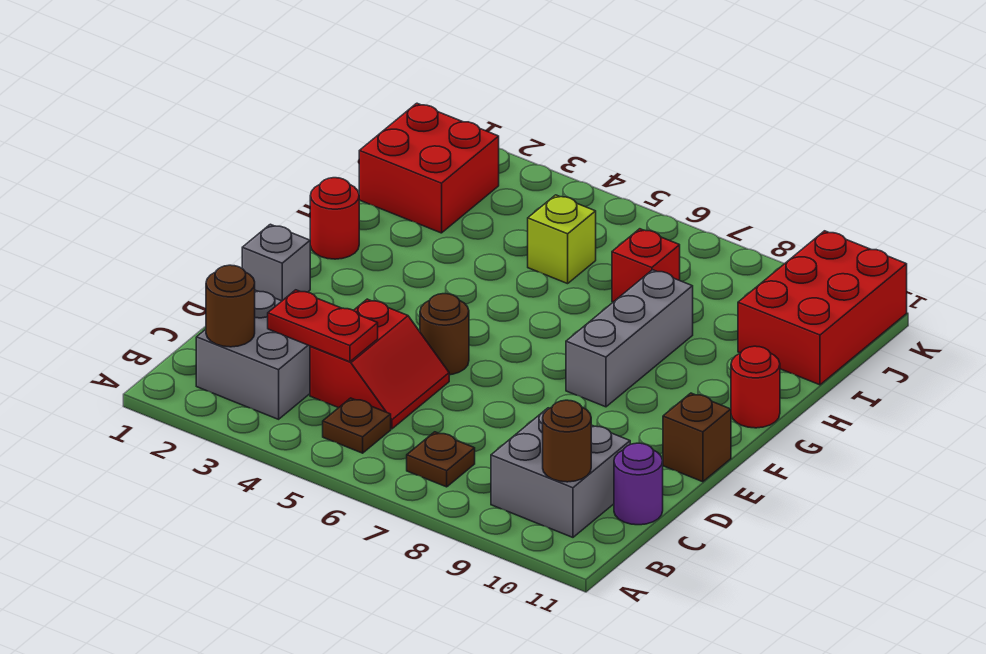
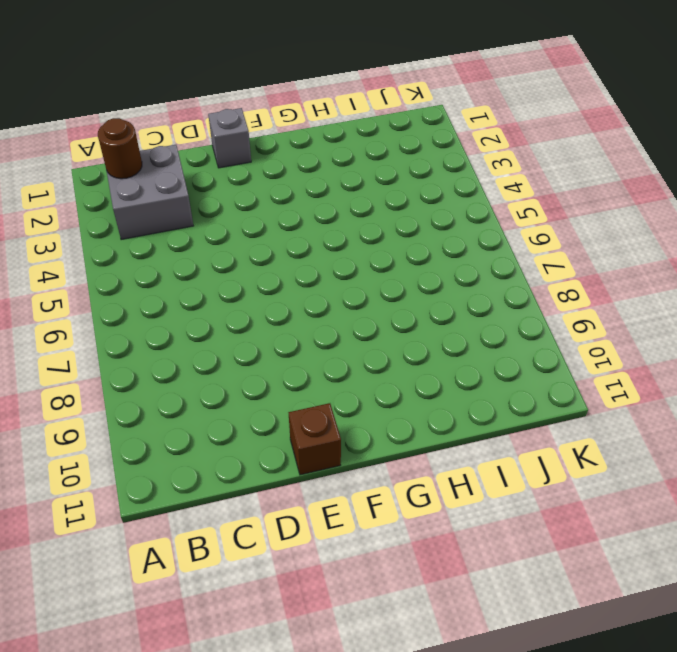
none -> brown 1x1 plate [323,398,391,453]
none -> brown 1x1 plate [407,432,475,487]
none -> grey 2x2 brick [491,408,630,537]

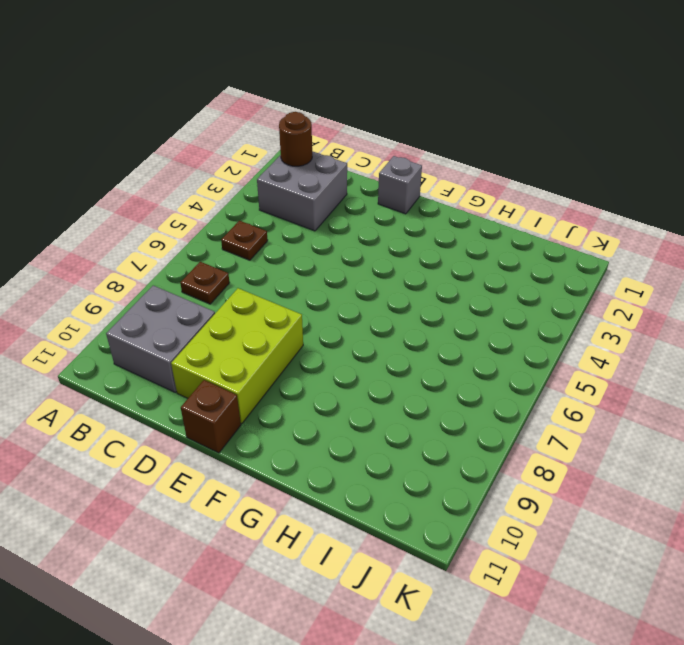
lime 2x3 brick [171,288,303,424] -> none
none -> red 2x2 slope [310,299,449,429]
none -> purple 1x1 round brick [614,443,663,525]
none -> brown 1x1 round brick [420,294,469,375]

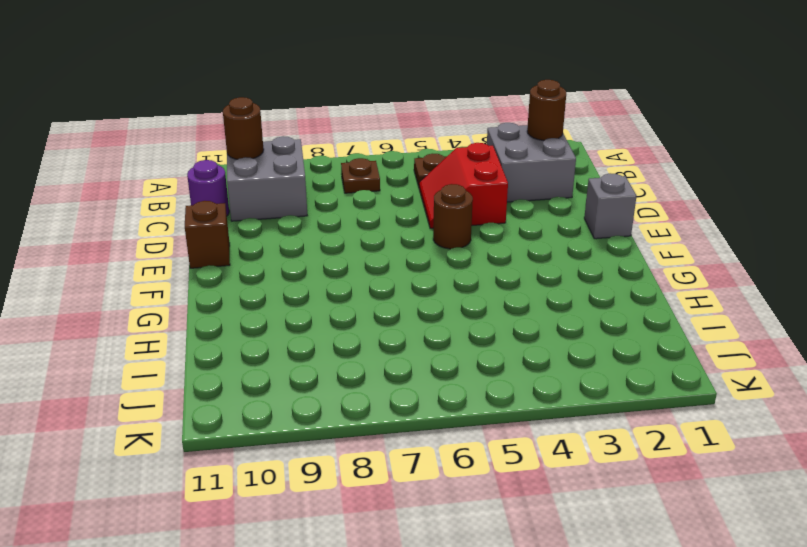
none -> grey 1x3 brick [566,270,693,407]
none -> red 1x1 round brick [310,178,359,259]
none -> red 1x1 round brick [731,346,780,428]

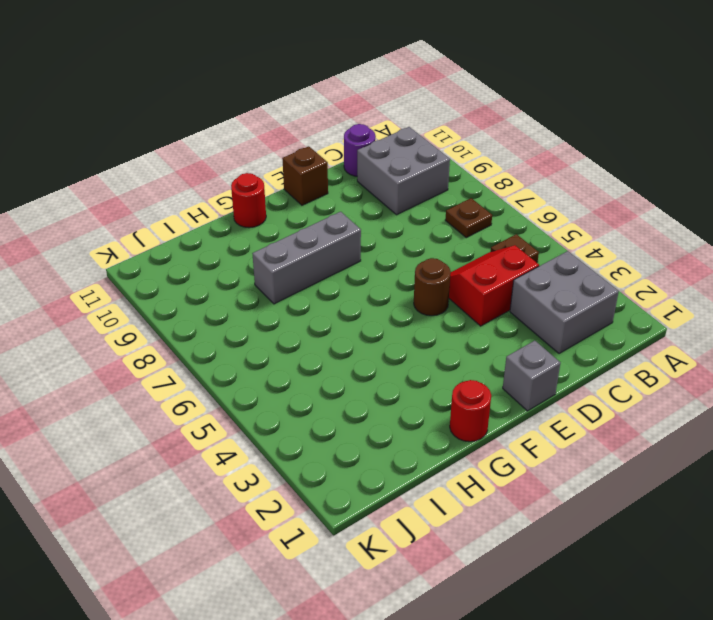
none -> red 2x2 brick [359,103,499,233]
none -> lime 1x1 brick [528,195,596,284]
none -> red 1x1 brick [612,229,680,302]

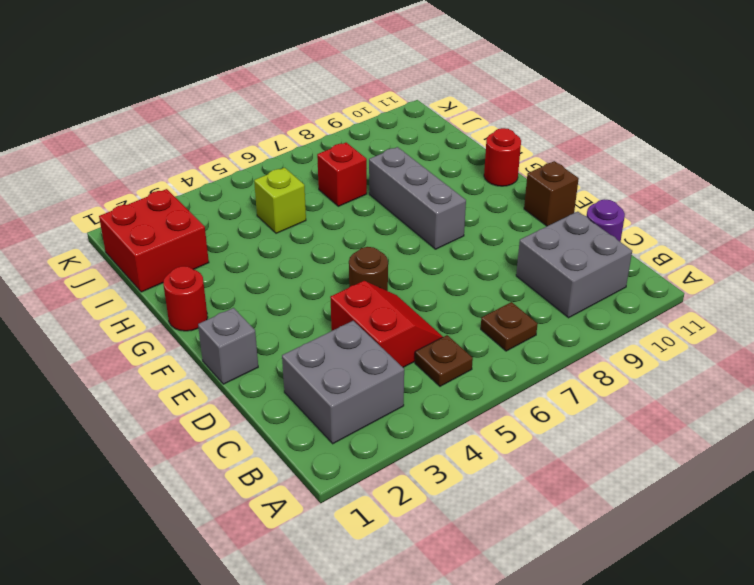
none -> red 2x3 brick [738,231,907,385]
none -> brown 1x1 round brick [206,265,255,347]
none -> brown 1x1 round brick [543,400,591,482]

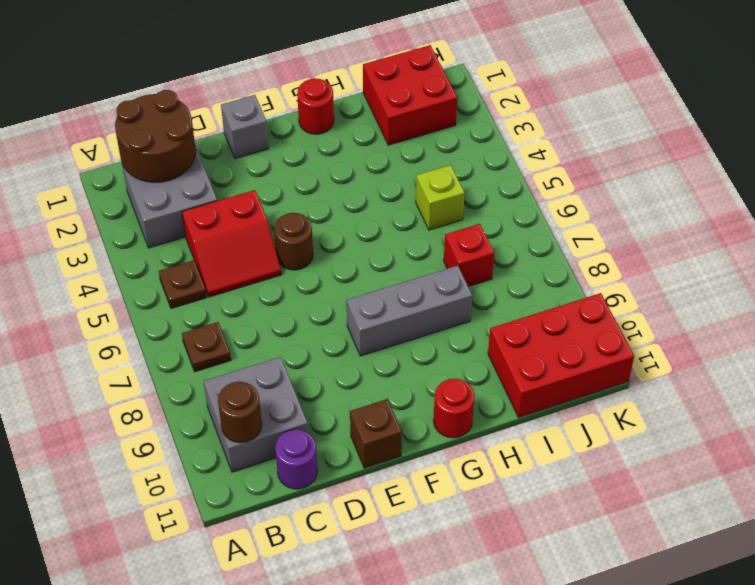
brown 2x2 round brick [115,90,196,182] -> brown 1x1 round brick [206,265,255,347]
none -> red 1x2 plate [268,290,378,362]

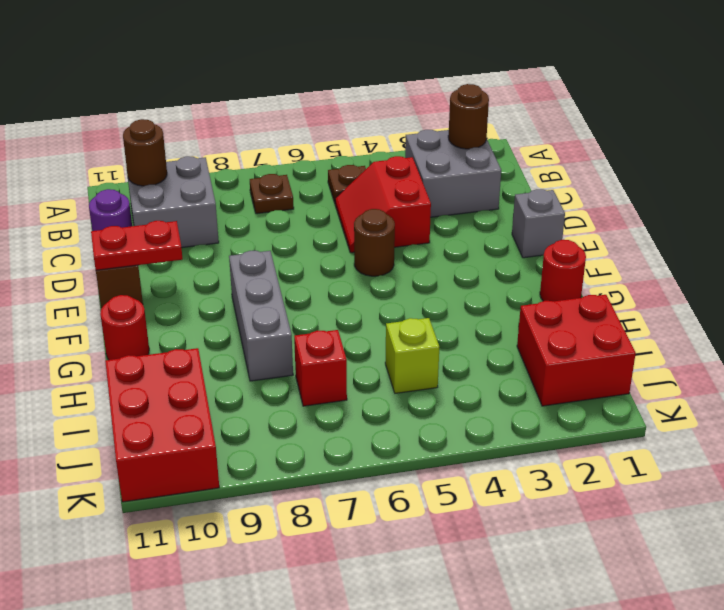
red 1x2 plate [91,221,183,270] -> red 1x2 plate moved to [268,290,378,362]

